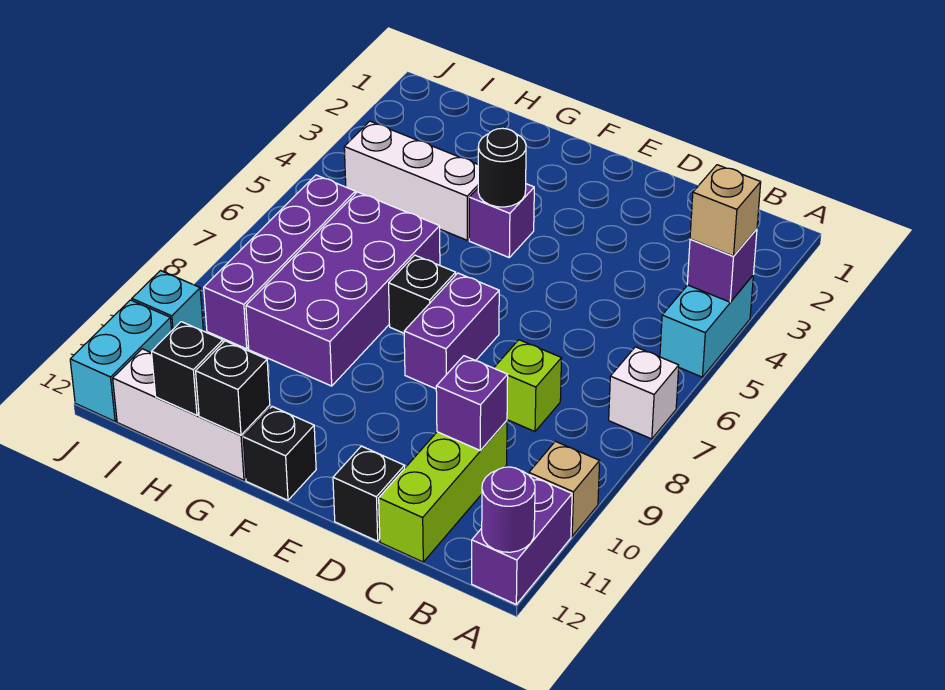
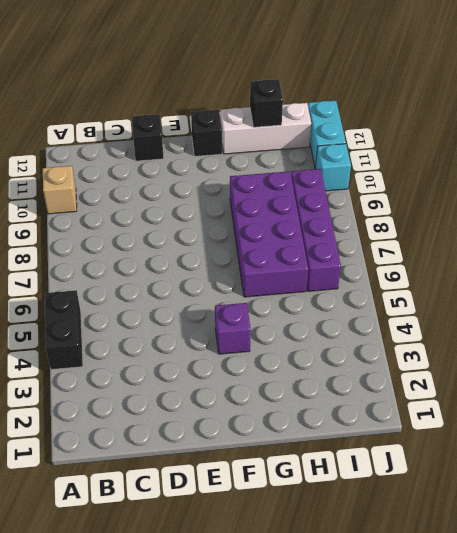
black 1x2 brick [45,290,83,370] -> cyan 1x2 brick [660,276,753,377]
none -> white 1x1 brick [609,347,679,439]
none -> purple 1x2 brick [472,475,572,604]
none -> lime 1x1 brick [494,340,562,432]

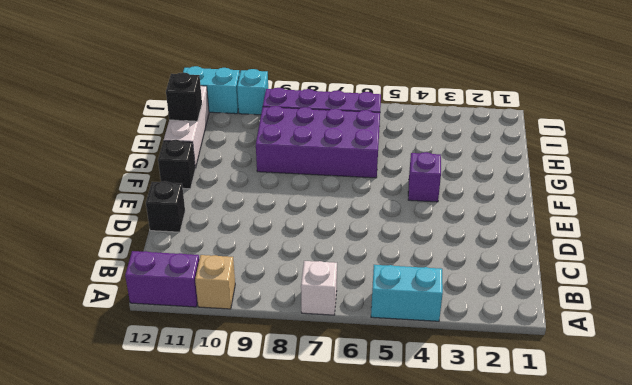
none -> lime 1x1 brick [494,340,562,432]
none -> lime 1x3 brick [379,421,507,562]
none -> purple 1x2 brick [404,273,499,389]

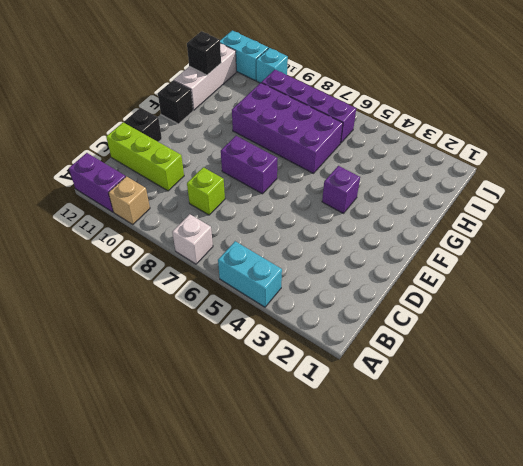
none -> black 1x1 brick [389,255,456,333]
none -> white 1x3 brick [344,121,478,240]
none -> purple 1x1 brick [687,229,757,302]

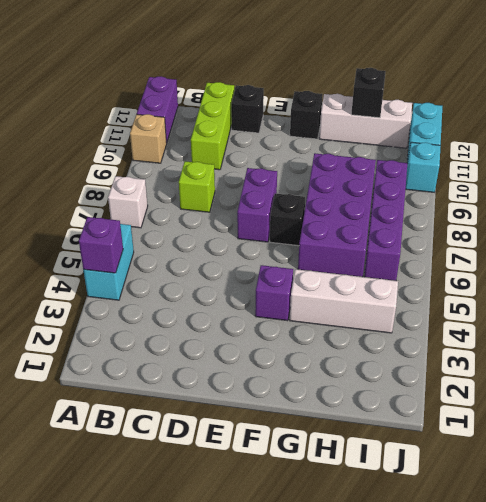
none -> purple 1x1 round brick [482,467,535,552]
none -> purple 1x1 brick [436,356,508,451]
none -> black 1x1 round brick [478,128,526,207]

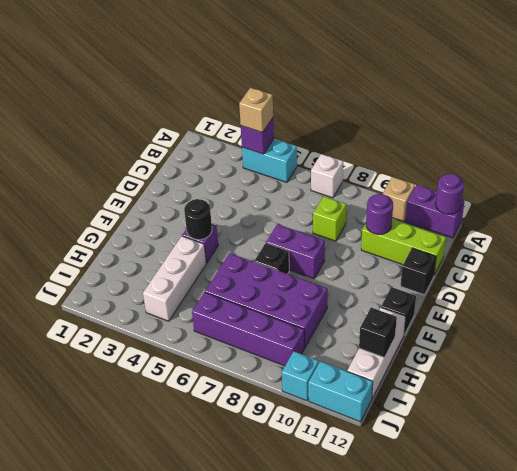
purple 1x1 round brick [366,194,393,235] -> purple 1x1 brick [436,356,508,451]
none -> black 1x1 brick [196,341,270,435]

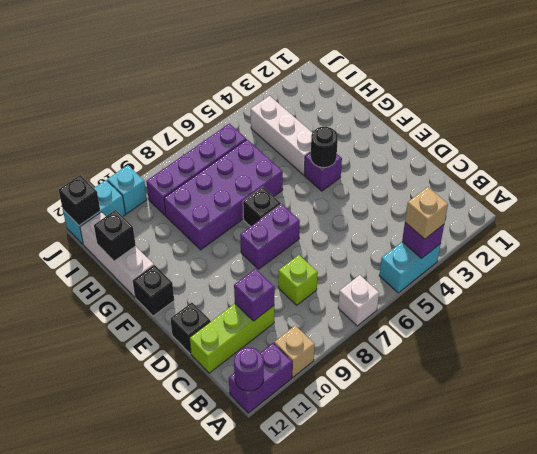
black 1x1 brick [59,175,100,225] -> black 1x1 brick moved to [196,341,270,435]

